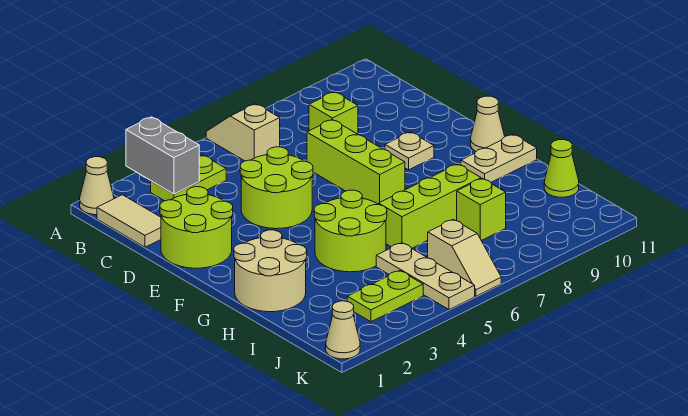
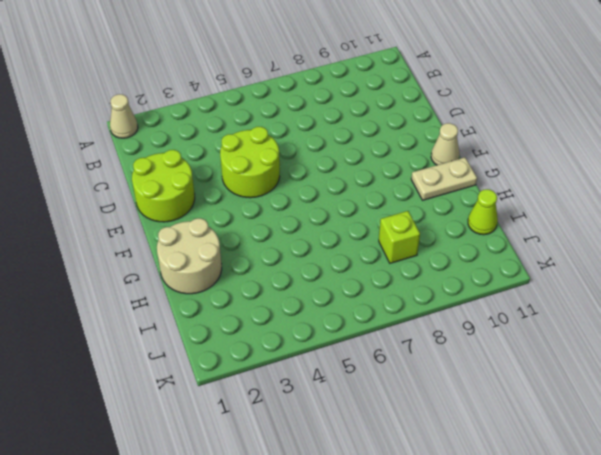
none -> tan 1x2 slope [206,104,280,161]
none -> tan 1x2 tile [97,195,161,247]
none -> lime 1x2 plate [151,155,226,201]

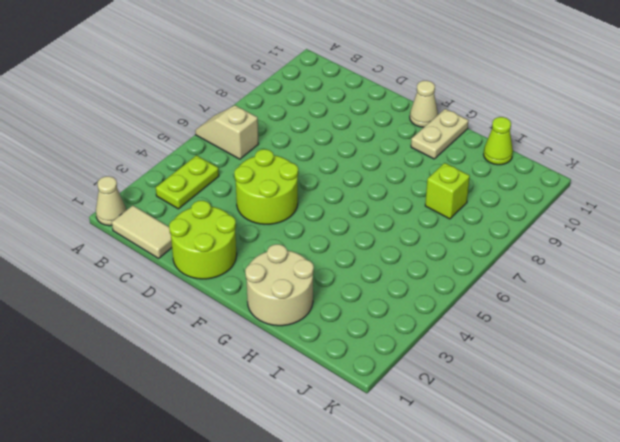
none -> lime 1x1 brick [309,92,358,134]
none -> lime 1x3 brick [307,119,405,205]
none -> tan 1x1 plate [385,132,434,170]

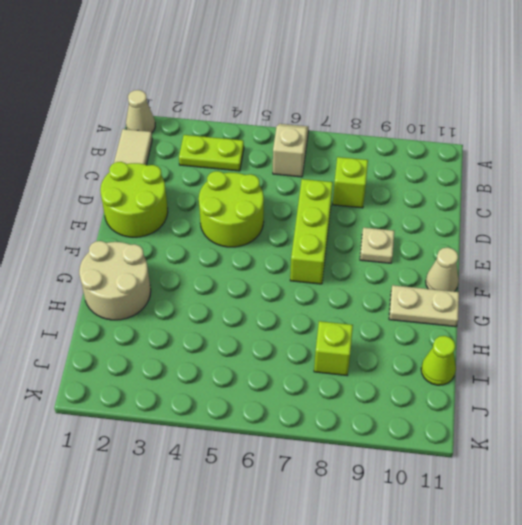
none -> lime 2x2 round brick [314,190,387,272]
none -> lime 1x3 brick [379,164,481,248]
none -> tan 1x3 plate [376,243,475,310]

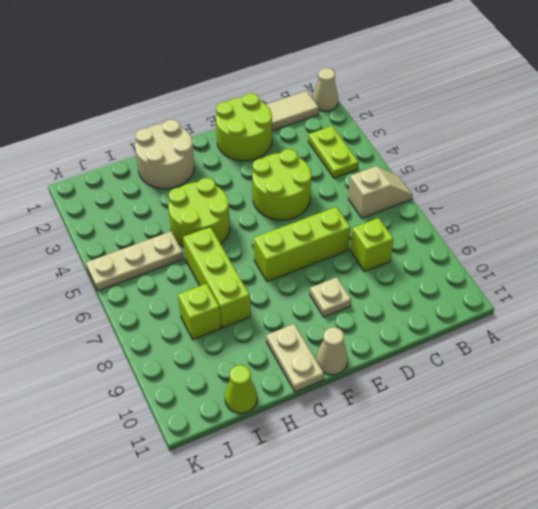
none -> lime 1x2 plate [347,271,423,322]
none -> tan 1x2 slope [428,219,501,296]
none -> tan 1x1 cone [326,301,360,359]

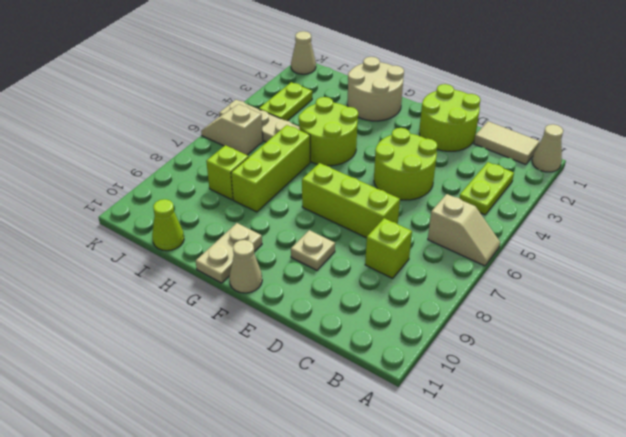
none -> grey 1x2 brick [126,117,199,194]

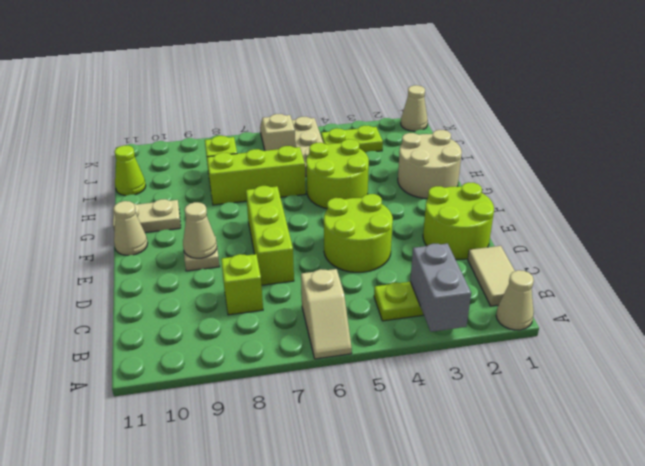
tan 1x1 cone [183,202,217,258] -> none

